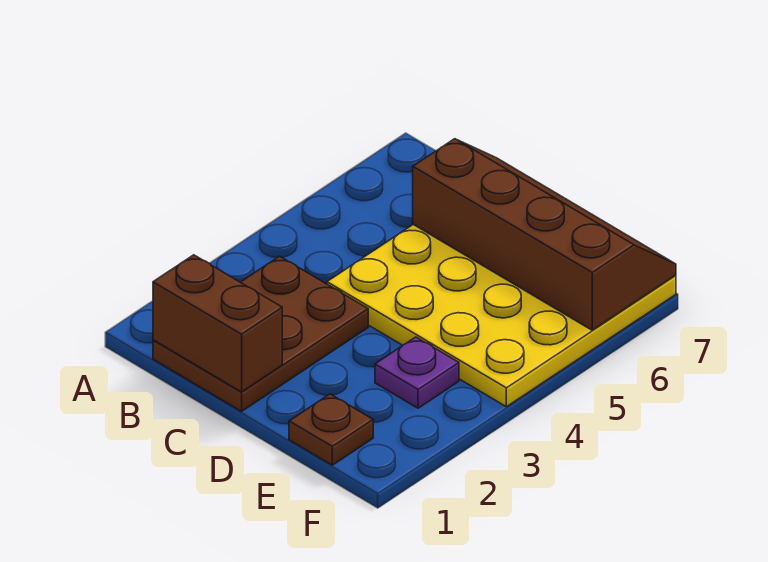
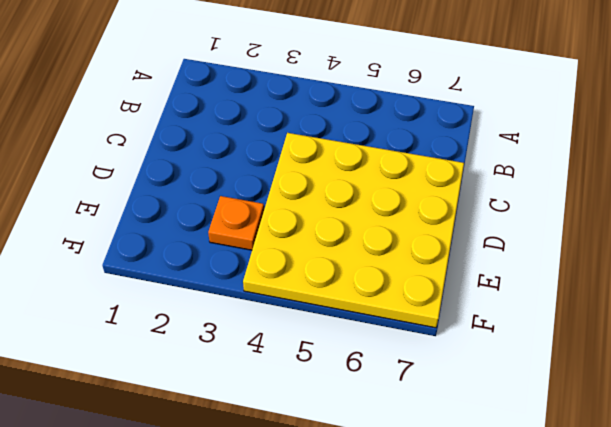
orange 1x1 plate [208,196,264,250] -> purple 1x1 plate [375,337,459,408]
none -> brown 2x3 plate [153,256,368,411]
none -> brown 1x1 plate [289,394,373,465]

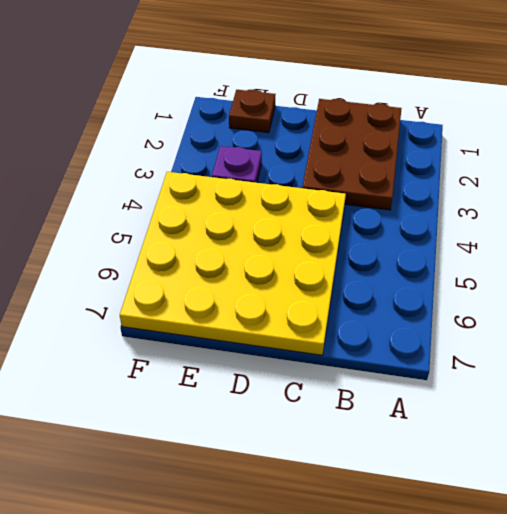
none -> brown 1x2 brick [153,255,282,392]
none -> brown 2x4 slope [413,139,676,330]

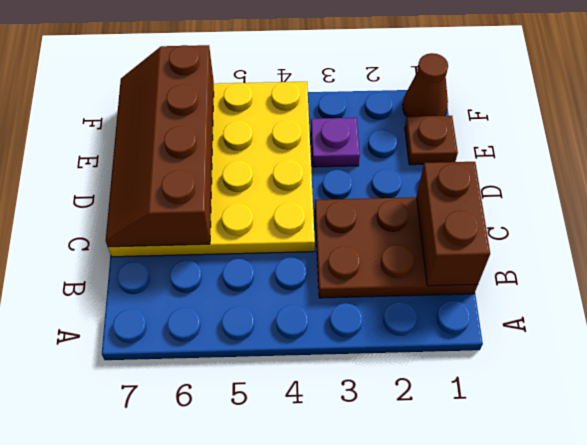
brown 1x1 cone [403,53,448,117] -> none

